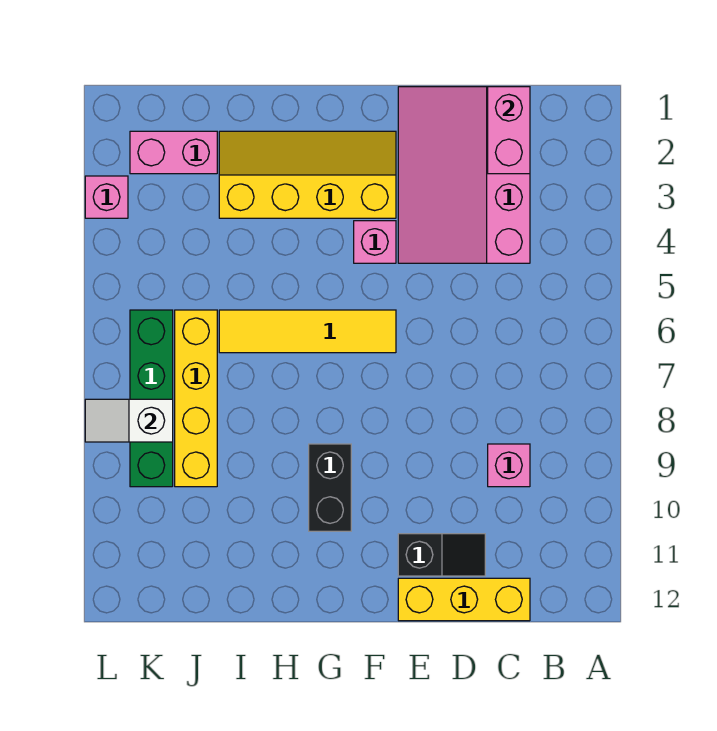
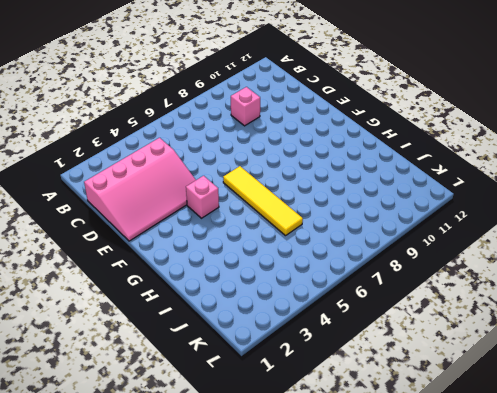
none -> yellow 1x3 brick [398,578,530,621]
none -> black 1x2 slope [398,534,485,576]
none -> yellow 2x4 slope [219,131,396,218]

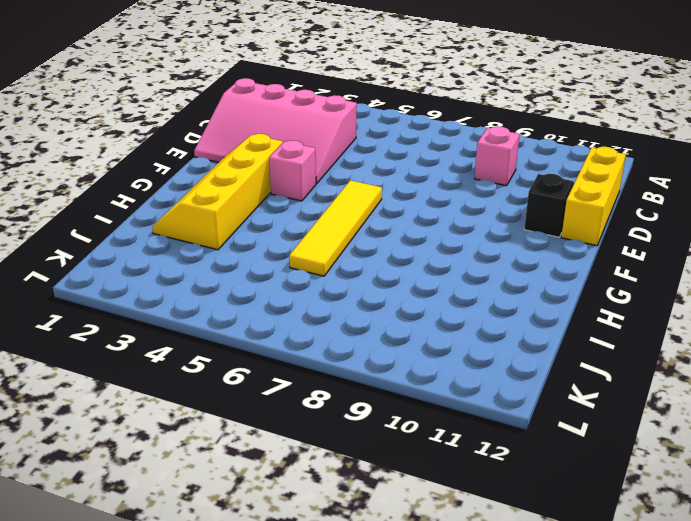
none -> black 1x2 brick [309,444,351,531]
none -> pink 1x2 brick [130,131,217,174]
none -> yellow 1x4 brick [175,310,217,487]

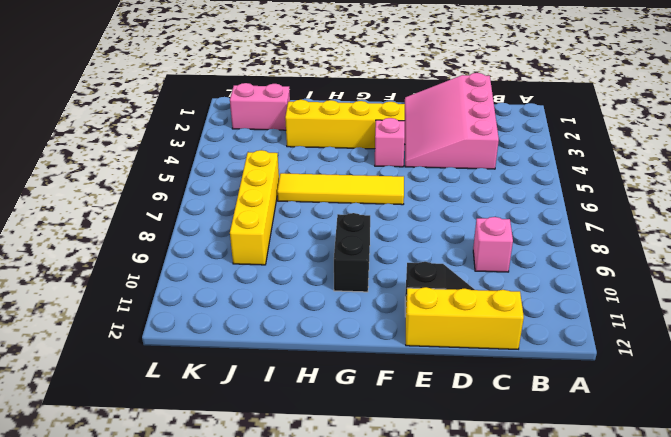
none -> green 1x4 brick [130,310,173,487]
none -> pink 1x1 brick [85,176,128,218]
none -> pink 1x2 brick [488,87,530,174]

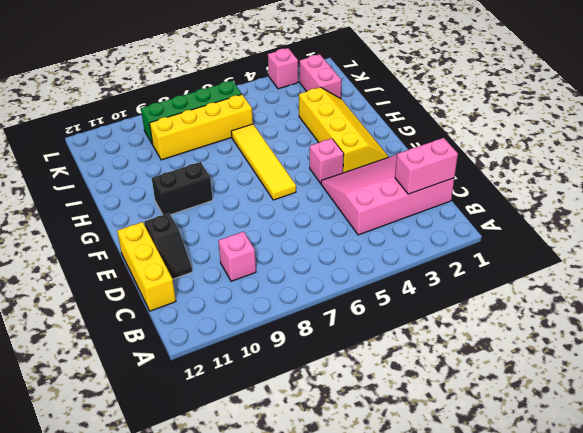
none -> white 1x2 slope [85,399,173,442]

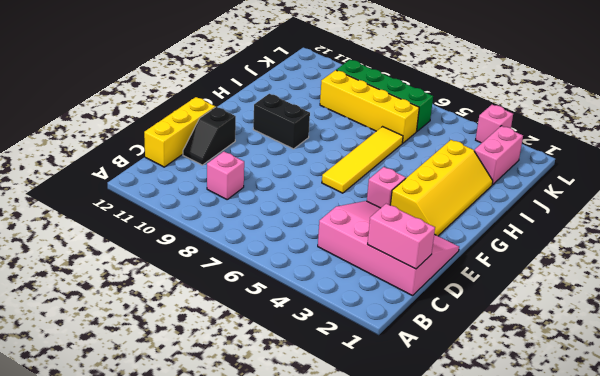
none -> white 1x2 slope [85,399,173,442]

